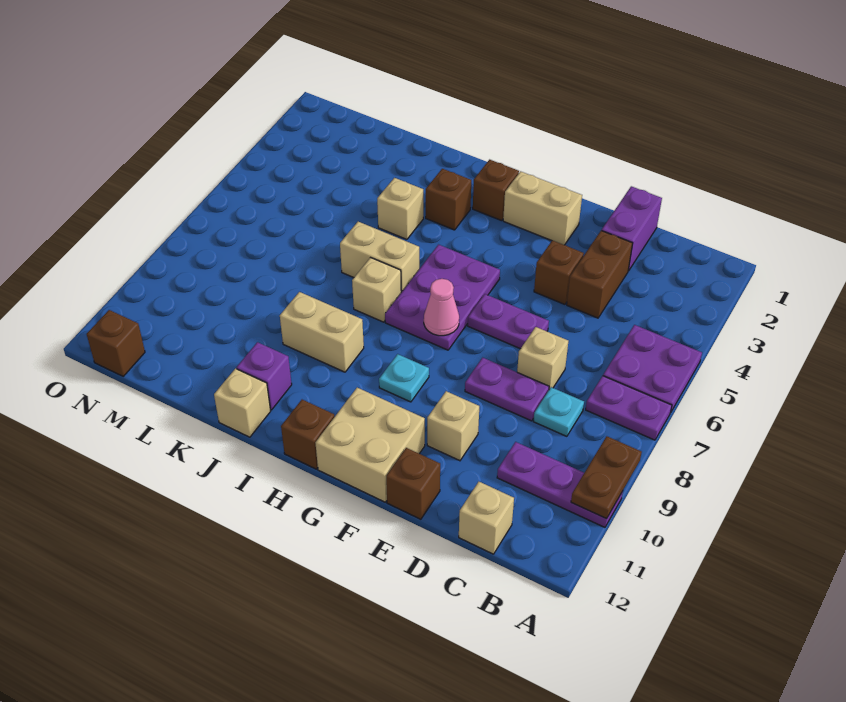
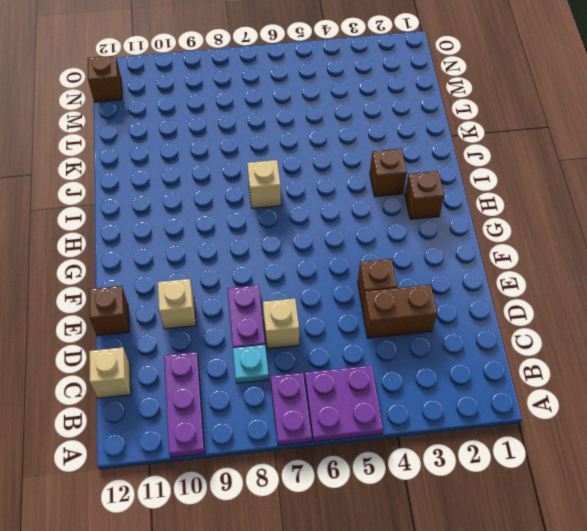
none -> purple 1x2 brick [602,186,662,271]
none -> purple 1x2 plate [468,294,549,349]
none -> tan 1x2 brick [503,171,582,245]

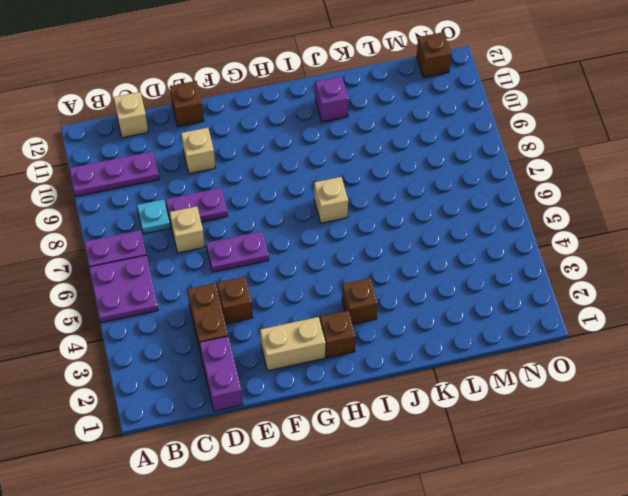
none -> tan 2x2 brick [316,388,425,502]
none -> purple 2x3 plate [385,245,500,350]
none -> cyan 1x1 plate [379,354,429,402]

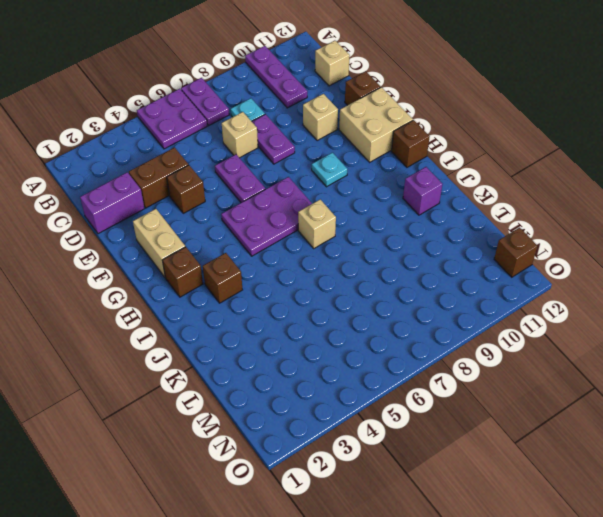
none -> tan 1x2 brick [340,222,419,292]
none -> tan 1x2 brick [280,292,364,372]
none -> tan 1x1 brick [377,178,423,239]

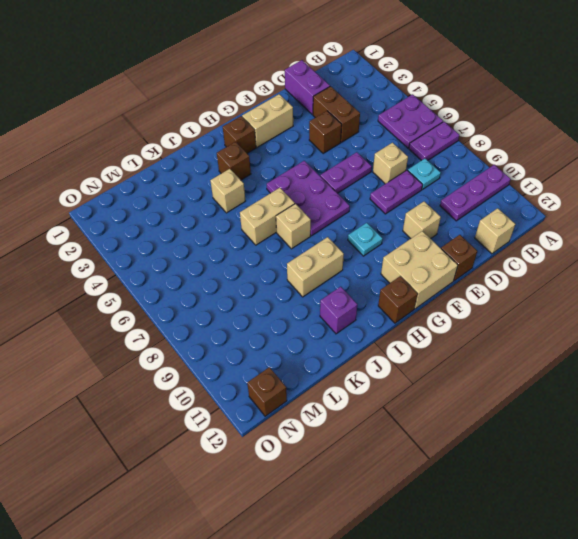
none -> tan 1x1 brick [214,369,271,437]
none -> brown 1x2 plate [571,436,642,519]
none -> pink 1x1 cone [424,279,459,336]

